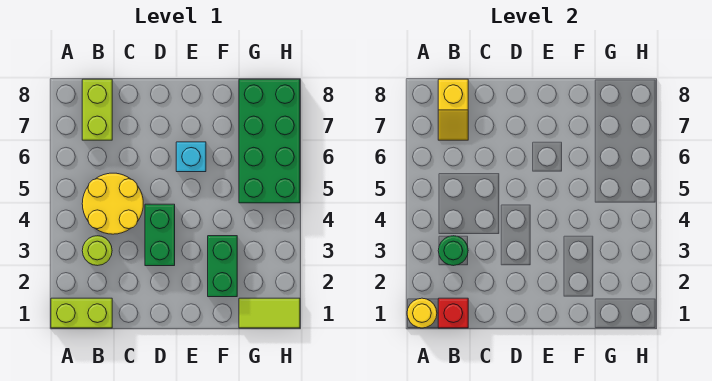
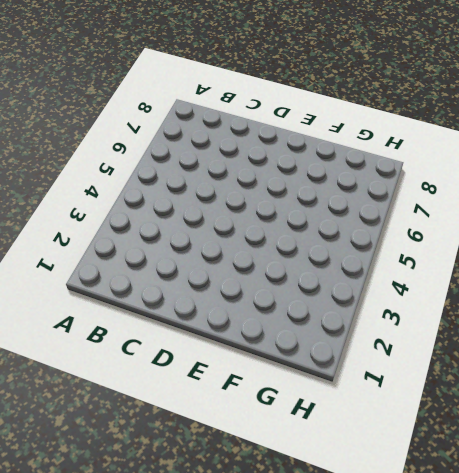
none -> lime 1x2 brick [51,298,112,328]
none -> lime 1x1 round brick [82,236,112,266]
none -> yellow 2x2 round brick [82,173,143,234]

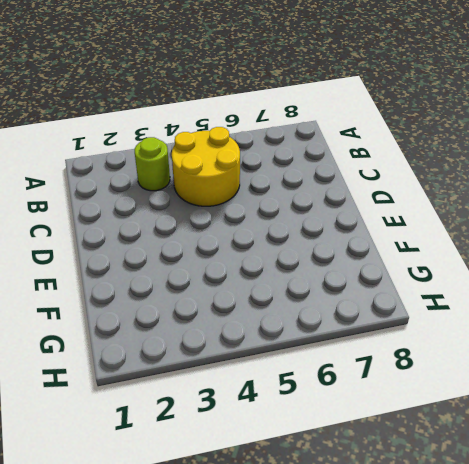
none -> lime 1x2 brick [51,298,112,328]
none -> lime 1x2 brick [82,79,112,140]
none -> green 1x2 brick [145,204,175,266]

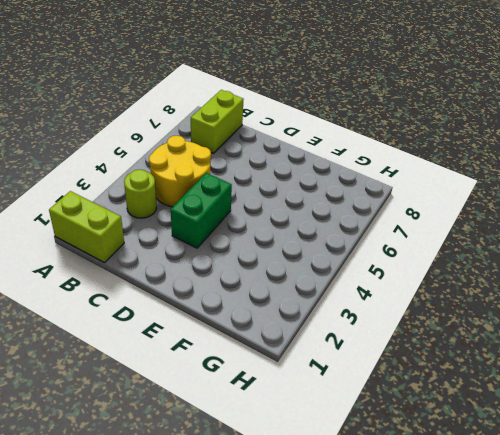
none -> cyan 1x1 brick [176,142,206,172]
none -> green 1x2 brick [208,236,237,297]
none -> lime 1x2 tile [239,298,300,328]

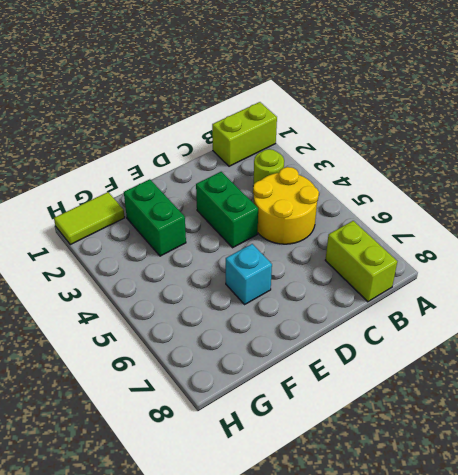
none -> green 2x4 brick [239,79,300,203]
none -> yellow 1x1 round brick [407,298,437,328]
none -> red 1x1 brick [438,298,468,328]

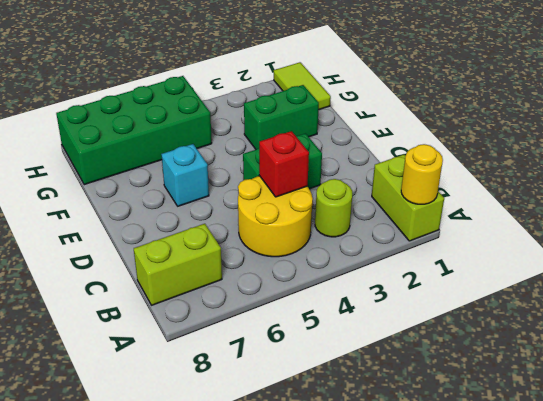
red 1x1 brick [259,131,309,197] -> red 1x1 brick moved to [438,298,468,328]
none -> green 1x1 round brick [438,236,468,266]
none -> yellow 1x2 slope [438,79,468,140]

